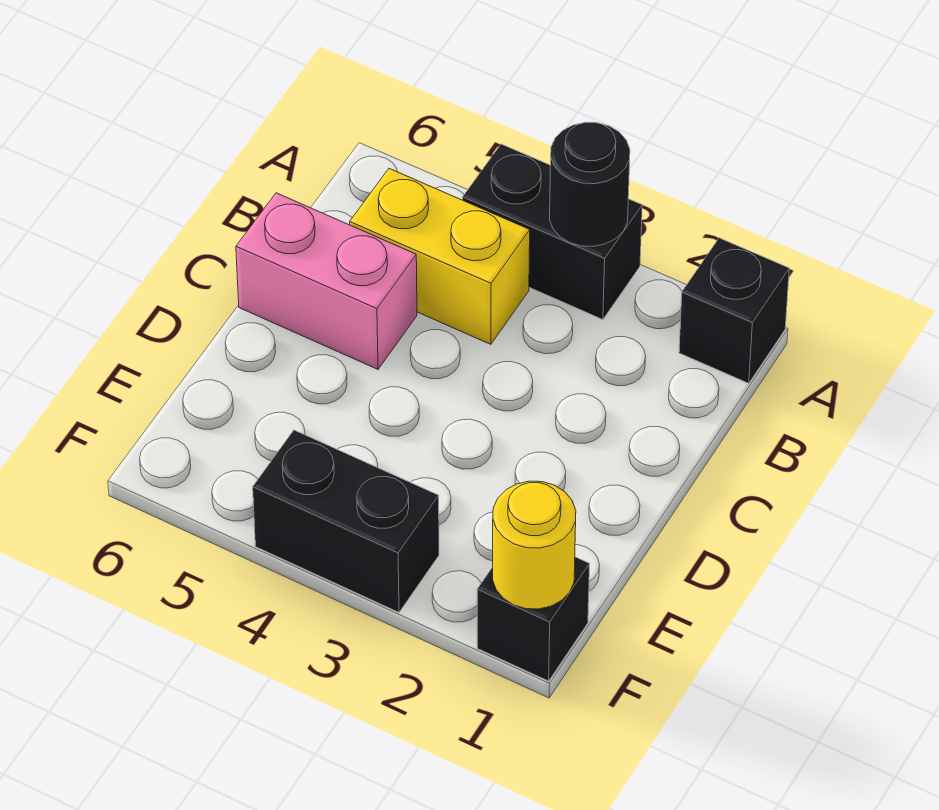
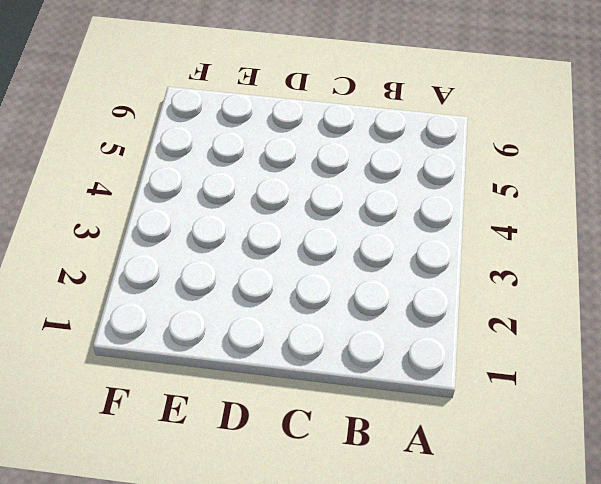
none -> black 1x1 brick [679,238,789,383]
none -> black 1x2 brick [463,144,642,319]

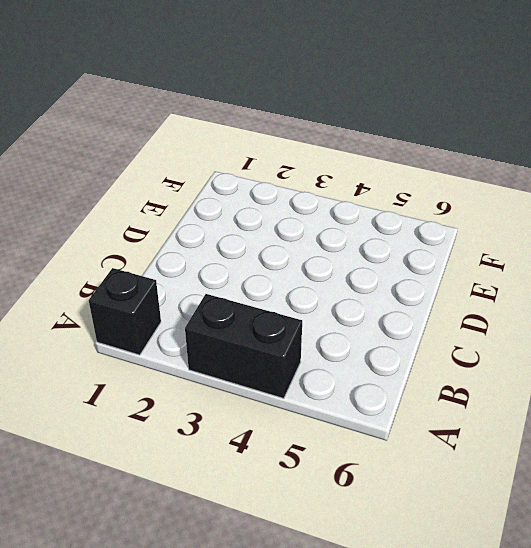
none -> yellow 1x2 brick [350,169,530,344]
none -> pink 1x2 brick [236,193,417,369]

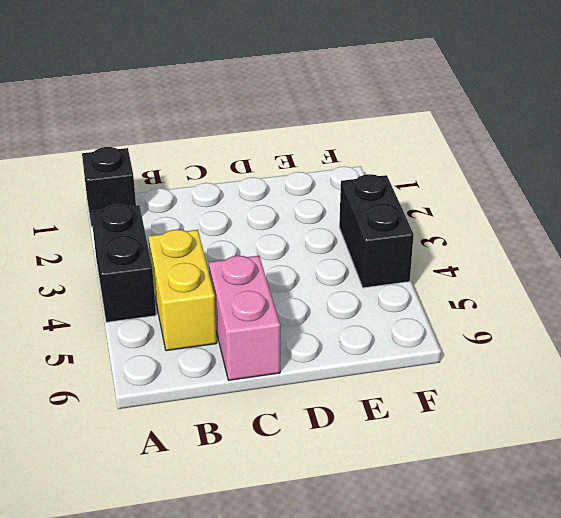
none -> black 1x1 brick [477,557,590,681]
none -> black 1x1 round brick [550,122,630,246]

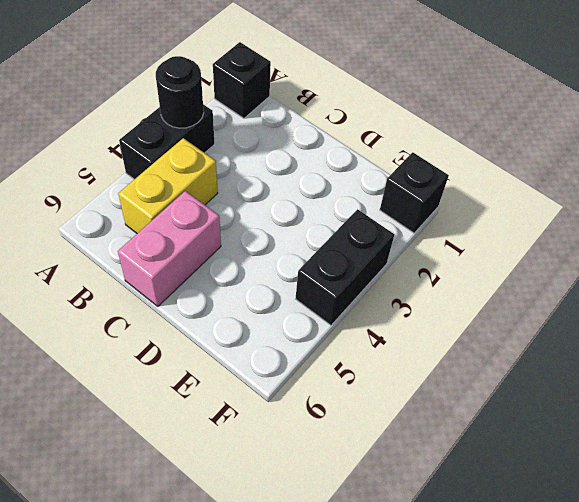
none -> yellow 1x1 round brick [493,481,576,609]

